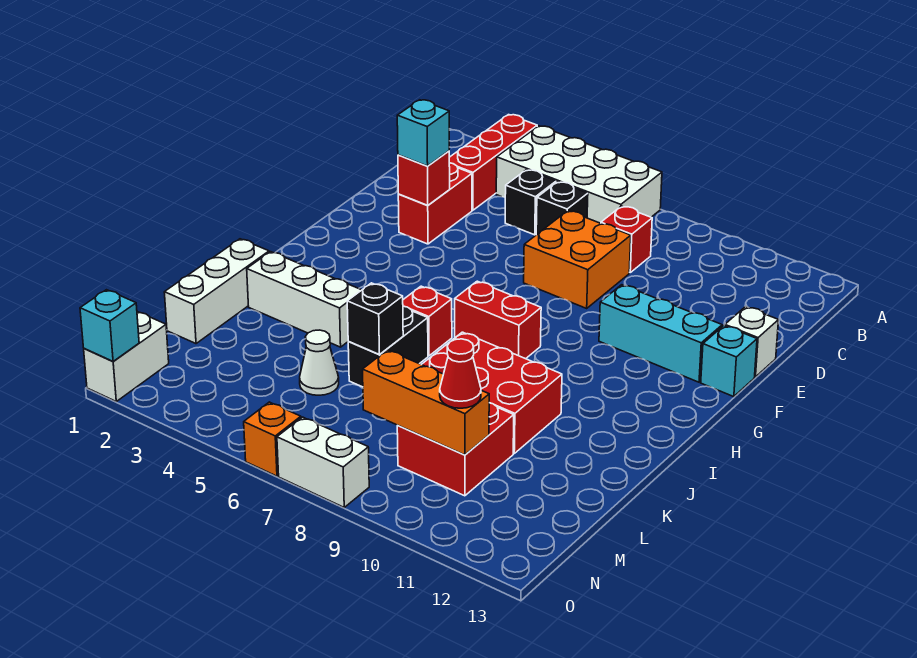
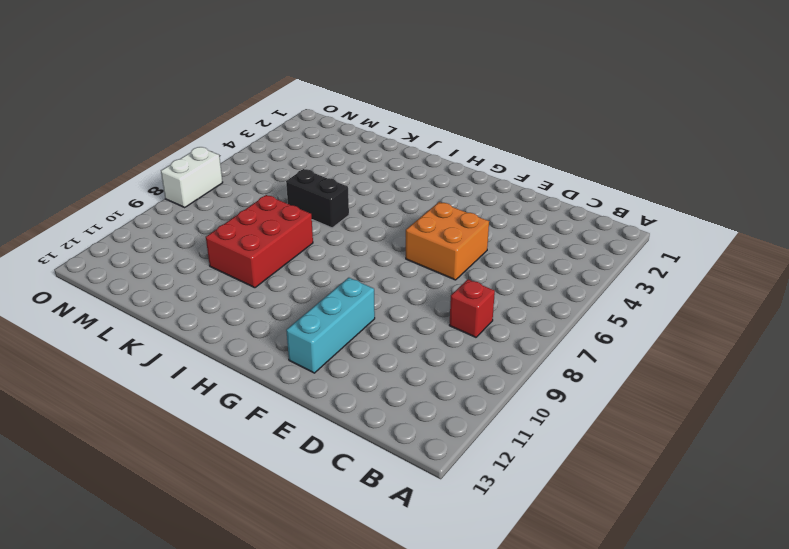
orange 2x2 brick [406,202,489,280] -> orange 2x2 brick moved to [524,211,631,308]
none -> red 1x3 brick [449,115,537,210]
none -> white 2x4 brick [496,126,662,223]
none -> black 1x1 brick [505,170,556,235]

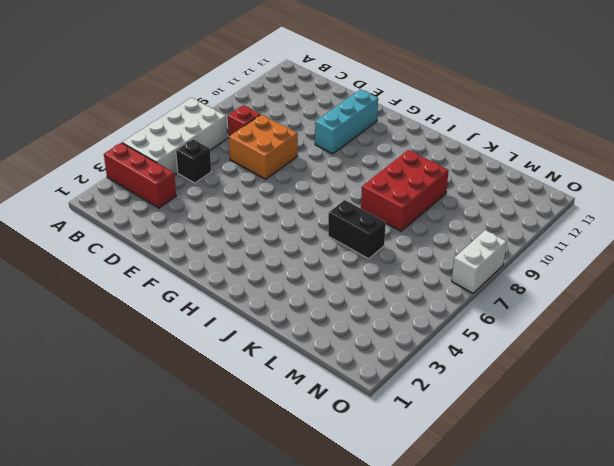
none -> black 1x1 brick [536,182,588,235]
none -> red 1x2 brick [398,163,472,244]
none -> white 1x1 brick [725,307,779,377]

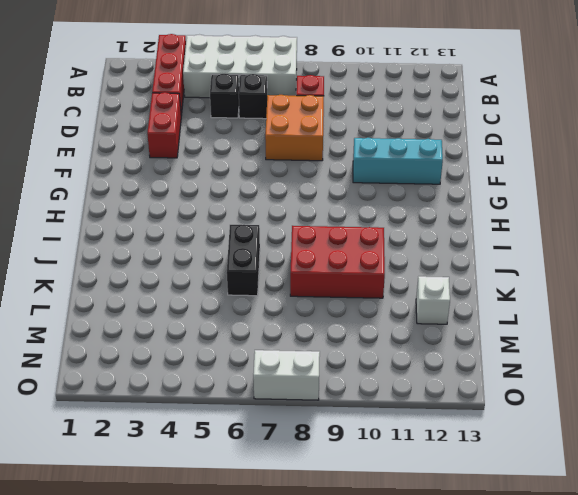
white 1x1 brick [416,276,450,324] -> white 1x1 brick moved to [725,307,779,377]
none -> cyan 1x1 brick [701,326,757,397]
none -> red 1x2 brick [455,281,541,359]
none -> red 1x1 brick [403,286,452,356]

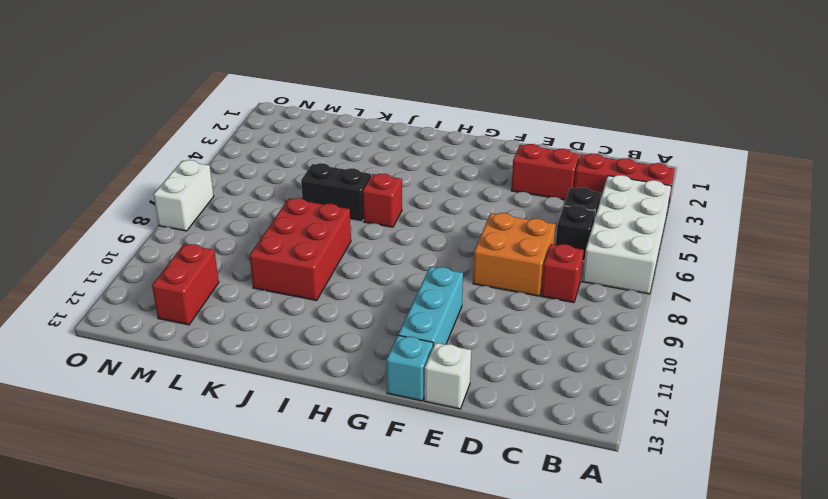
red 1x2 brick [152,244,219,325] -> red 1x2 brick moved to [455,281,541,359]
none -> white 1x3 brick [164,239,269,344]
none -> white 1x3 brick [247,252,361,347]
none -> white 1x1 cone [300,330,339,395]

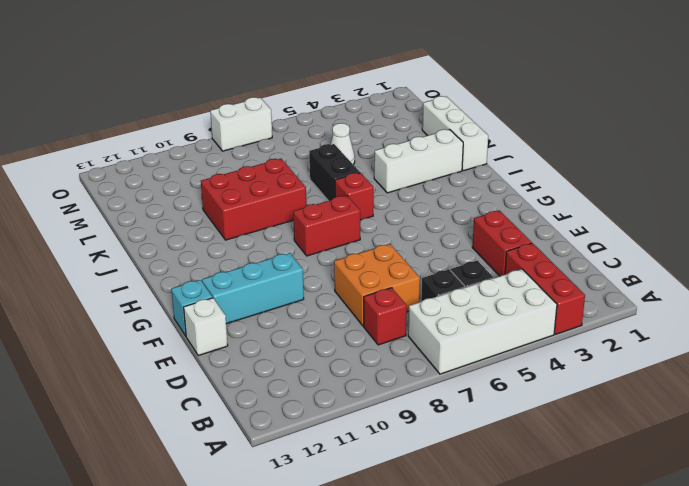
none -> red 2x2 brick [397,403,514,496]
none -> white 1x2 brick [84,312,169,401]
none -> orange 1x1 brick [244,402,301,476]

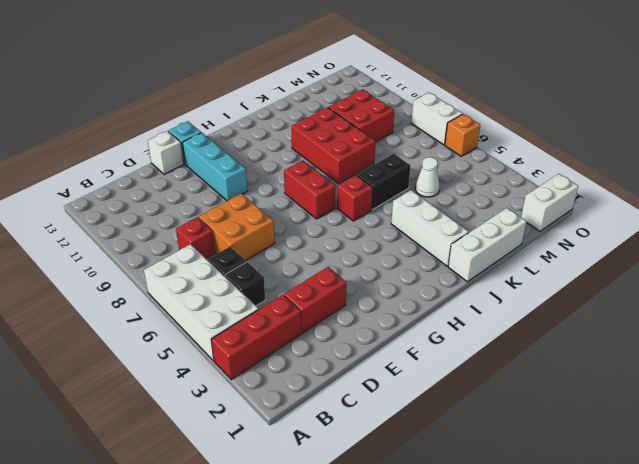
none -> red 1x1 brick [398,151,450,205]
none -> black 1x1 brick [347,283,403,355]
none -> orange 1x3 brick [363,350,489,455]

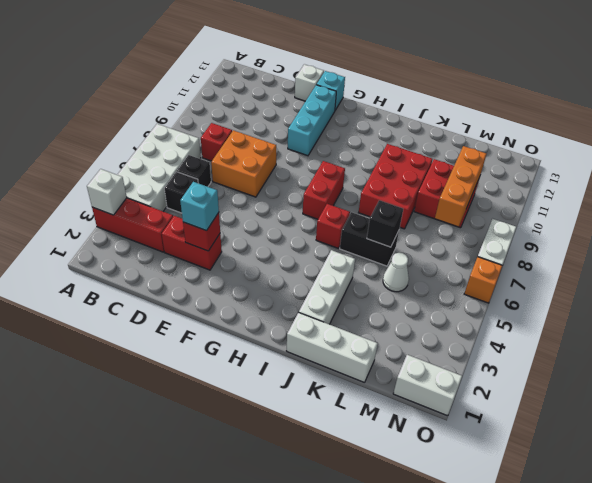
white 1x1 brick [87,169,127,215] -> none
none -> cyan 1x1 brick [80,290,139,361]
none -> red 1x1 cone [440,339,481,408]

